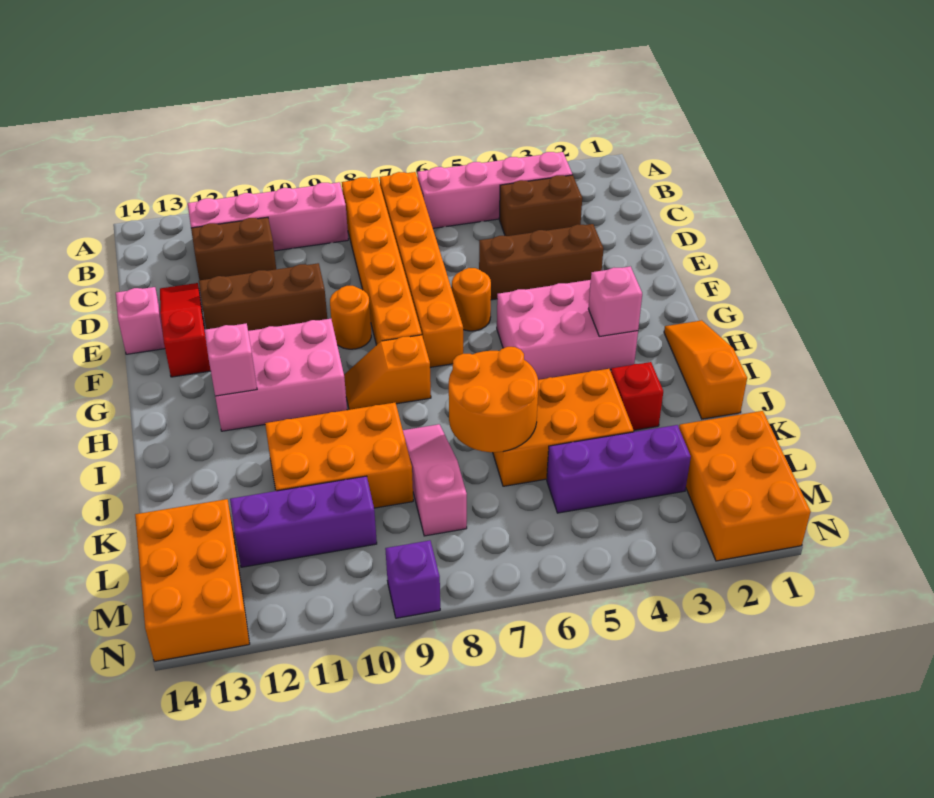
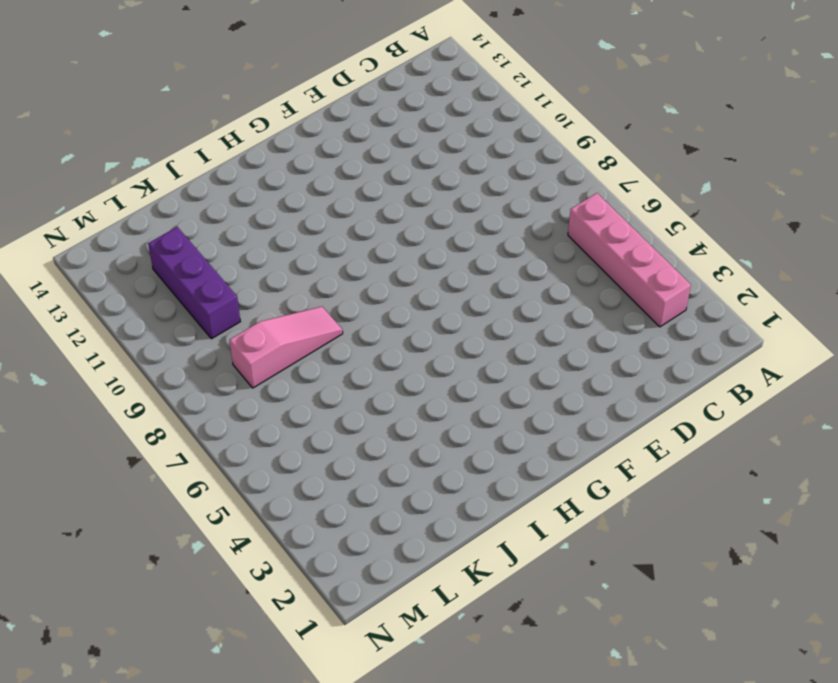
none -> orange 1x6 brick [380,172,463,367]
none -> orange 1x6 brick [342,177,422,345]
none -> pink 1x4 brick [188,182,348,251]

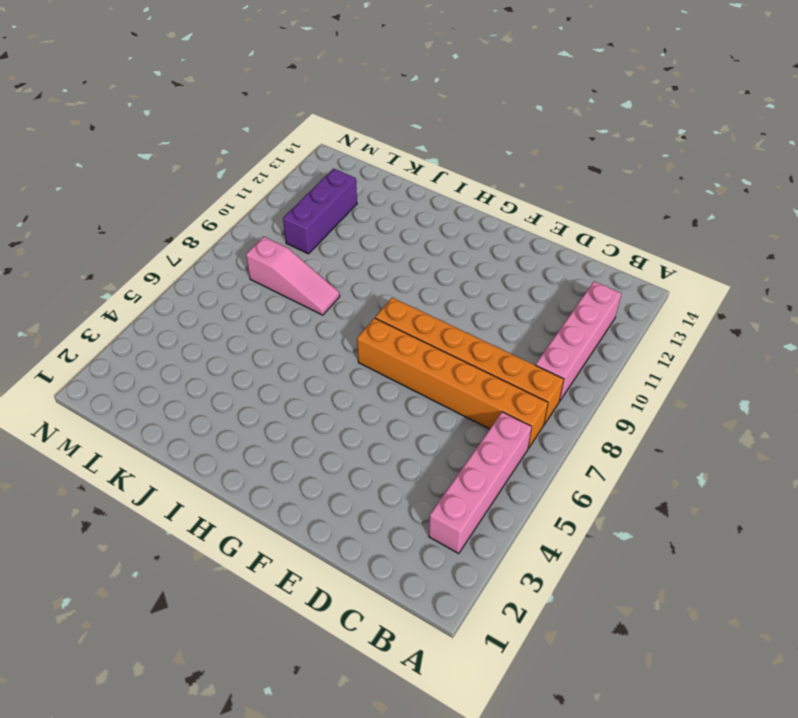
none -> brown 1x2 brick [499,175,582,236]
none -> brown 1x2 brick [191,217,276,280]
none -> red 1x3 slope [160,283,211,377]

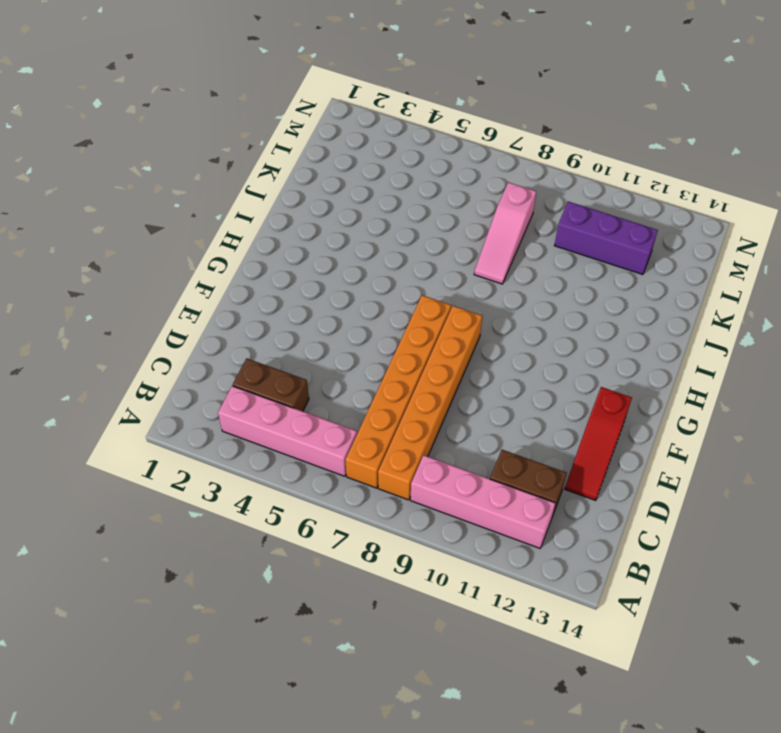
none -> brown 1x3 brick [479,224,603,300]
none -> brown 1x3 brick [199,263,327,331]
none -> pink 1x1 brick [116,287,165,354]

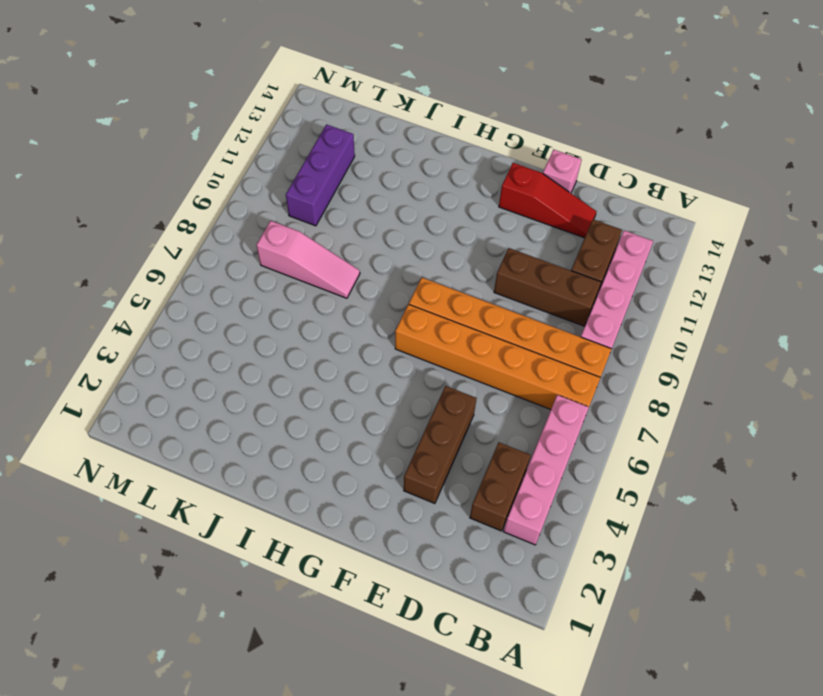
brown 1x3 brick [494,248,601,326] -> brown 1x3 brick turned to [199,263,327,331]
none -> orange 1x1 round brick [452,268,491,331]
none -> orange 1x1 round brick [330,286,371,349]
none -> pink 2x3 brick [497,280,638,380]

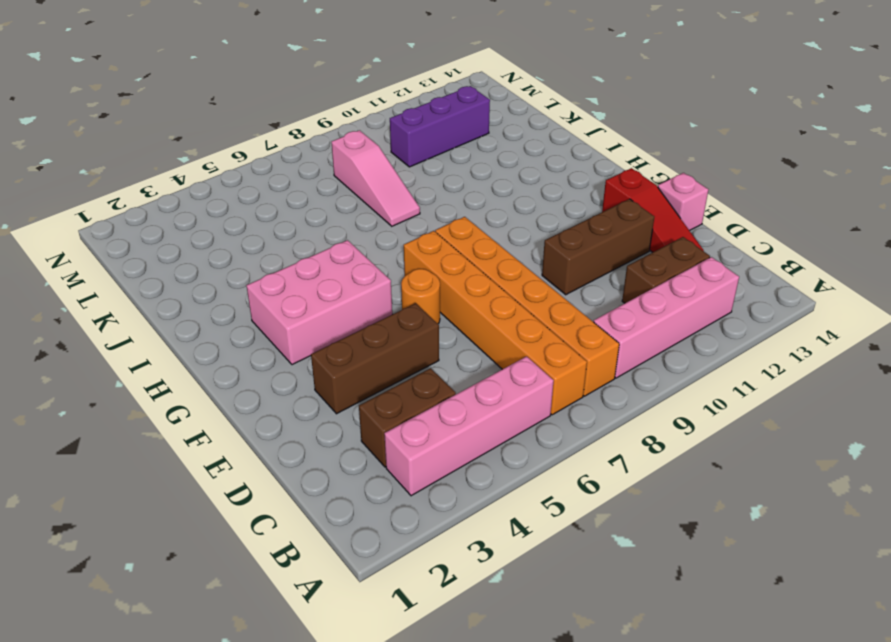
none -> orange 1x1 round brick [330,286,371,349]
none -> pink 2x3 brick [215,319,347,431]
none -> orange 1x3 slope [664,320,747,419]

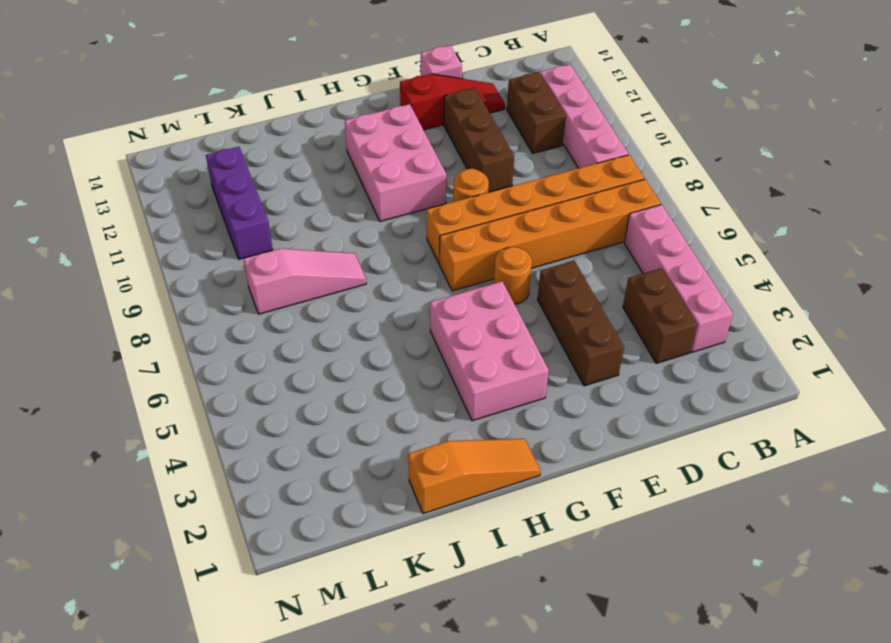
none -> orange 1x2 slope [344,335,431,410]
none -> red 1x1 brick [611,362,663,430]
none -> orange 2x3 brick [493,369,634,486]

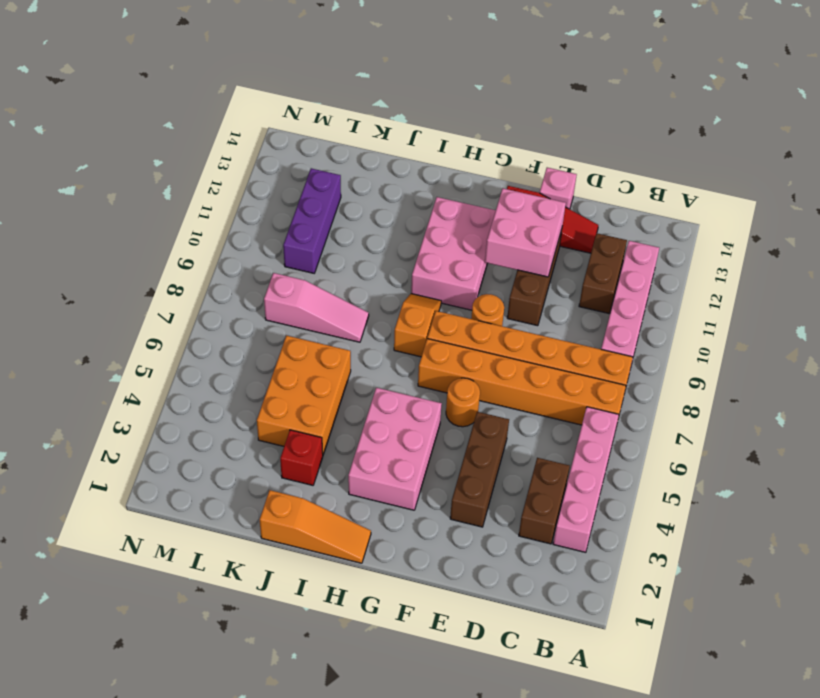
pink 2x2 brick [485,188,566,277] -> none
none -> orange 2x3 brick [265,403,413,508]
none -> orange 2x3 brick [679,411,811,561]
none -> purple 1x3 brick [547,425,691,513]

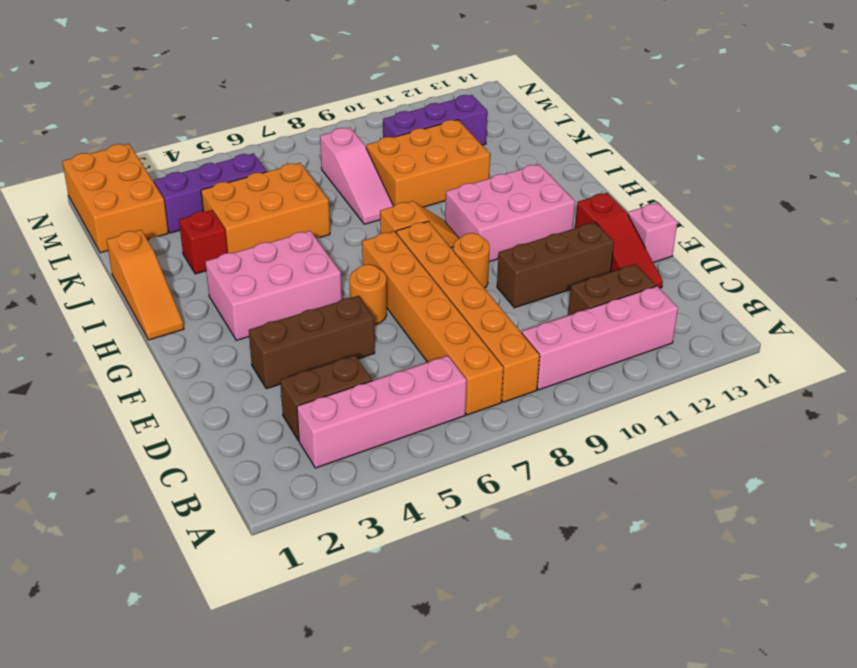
none -> orange 2x3 brick [135,499,250,662]
none -> purple 1x1 brick [385,540,440,618]
none -> pink 1x1 brick [589,266,642,336]

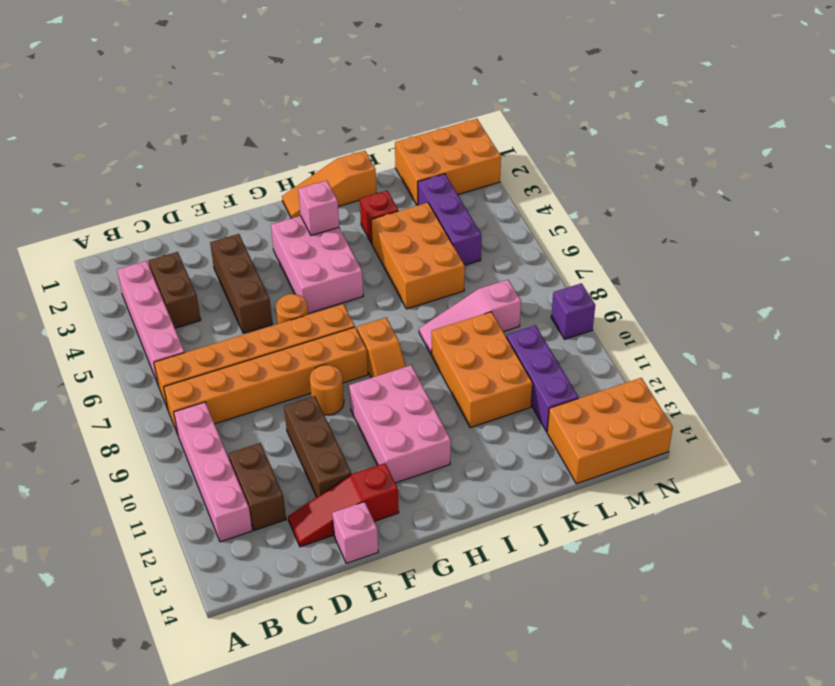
none -> pink 1x1 brick [205,323,257,396]
none -> orange 2x2 round brick [449,347,538,452]

